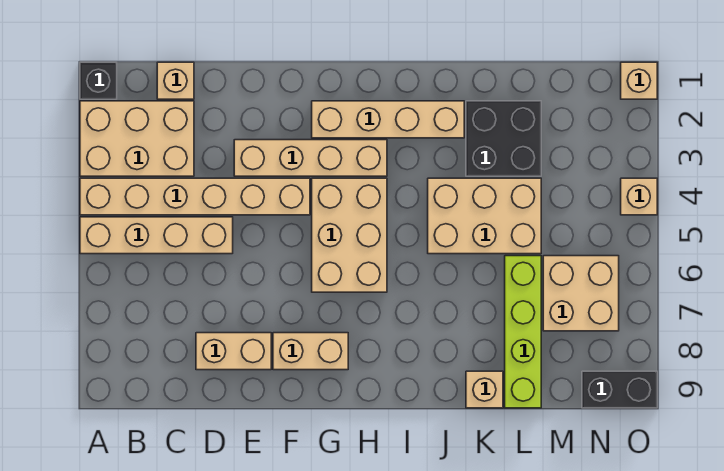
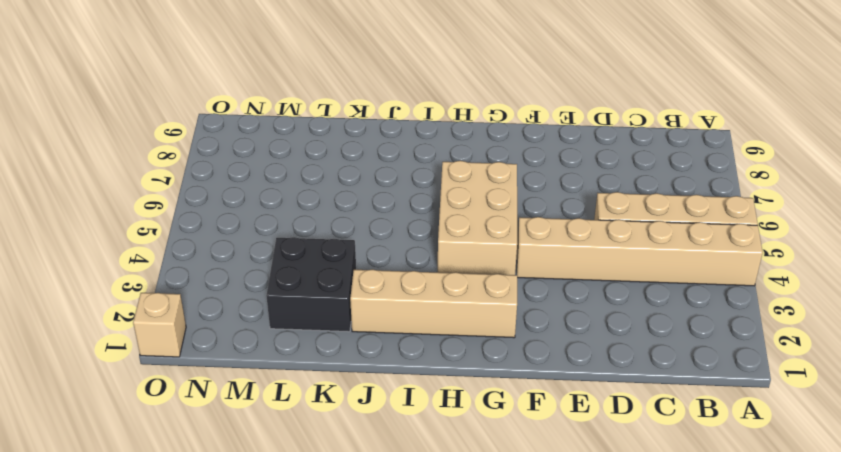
none -> black 1x1 brick [80,62,117,99]
none -> tan 2x3 brick [80,101,194,176]
none -> tan 1x1 brick [157,62,194,99]

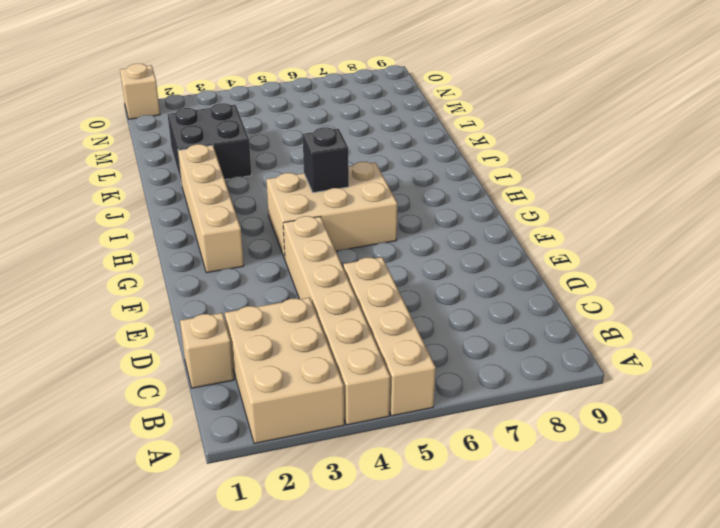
black 1x1 brick [303,127,349,193] -> black 1x1 brick moved to [80,62,117,99]
none -> tan 1x2 brick [196,333,271,370]
none -> tan 1x4 brick [234,140,387,176]
none -> tan 1x2 brick [273,333,348,370]

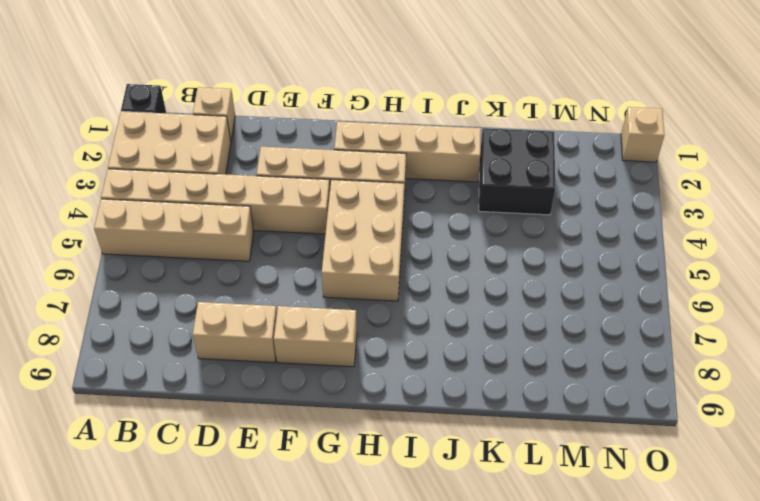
none -> tan 2x3 brick [428,178,541,254]
none -> tan 1x1 brick [466,371,503,408]
none -> lime 1x4 brick [505,256,541,408]

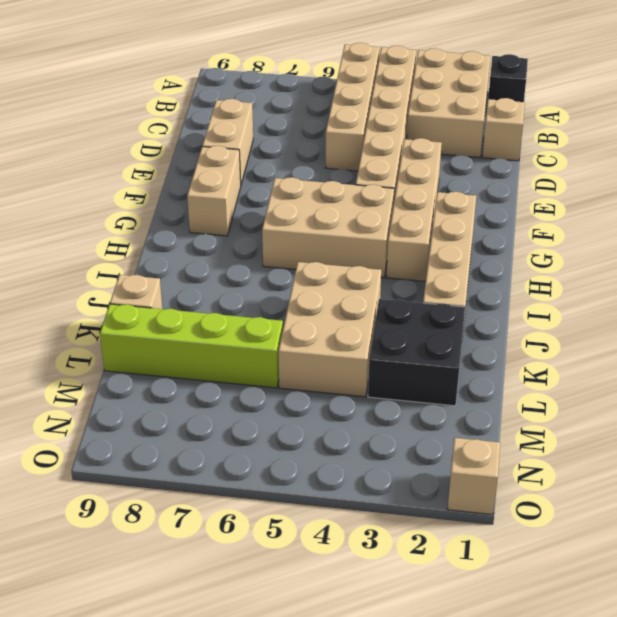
none -> tan 2x2 brick [543,256,619,331]
none -> black 1x2 brick [582,371,657,408]
none -> tan 1x1 brick [621,178,657,215]

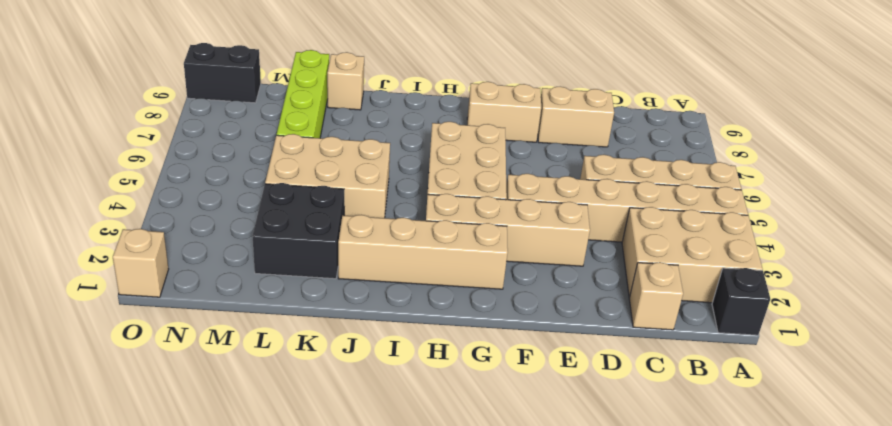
none -> tan 2x2 brick [543,256,619,331]
none -> tan 1x1 brick [621,178,657,215]

